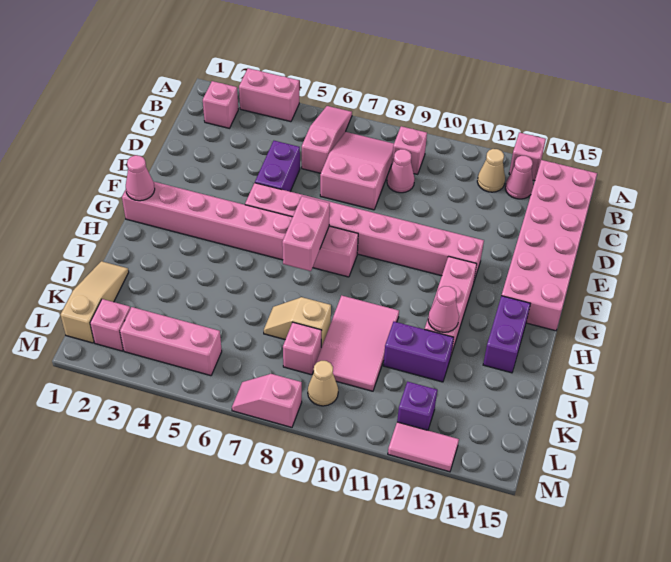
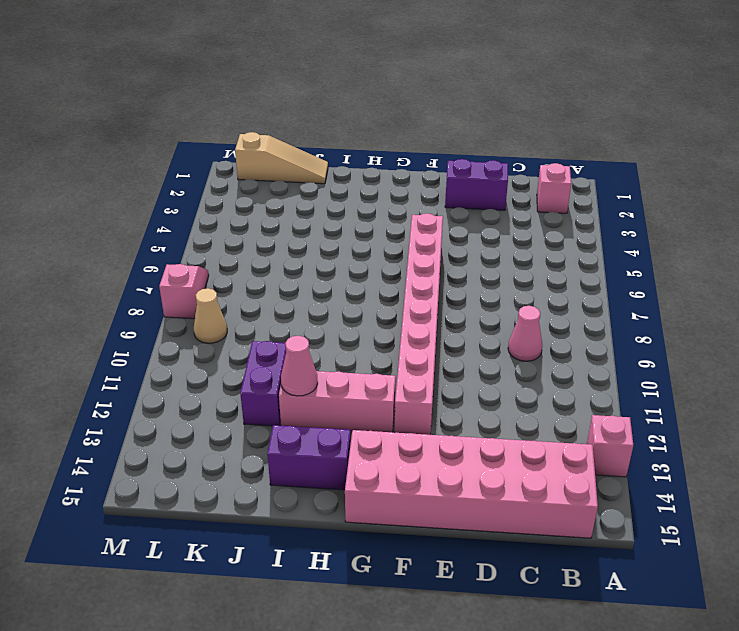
purple 1x2 brick [445,159,508,210] -> purple 1x2 brick moved to [255,141,300,191]
none -> pink 1x2 brick [239,68,299,122]
none -> pink 1x3 slope [302,106,352,173]
none -> pink 2x3 slope [320,132,394,210]

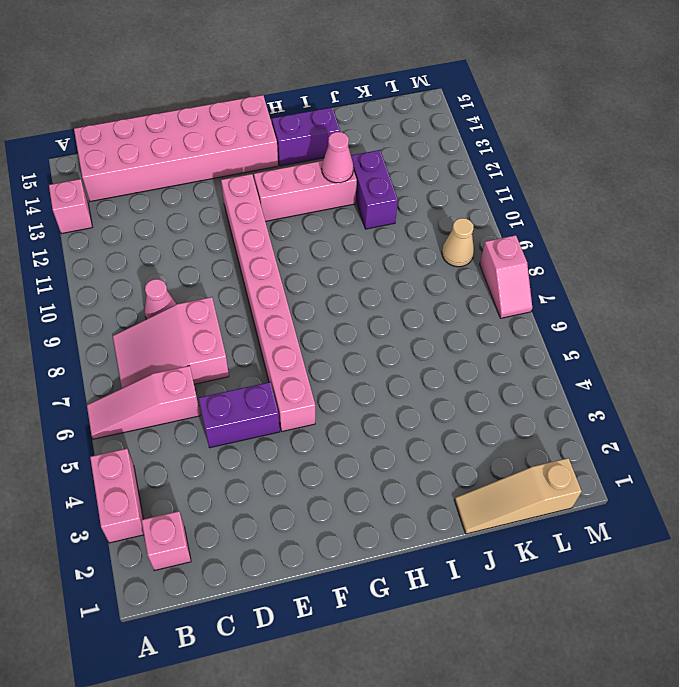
none -> pink 1x1 brick [392,126,427,174]
none -> tan 1x1 cone [477,149,505,192]
none -> pink 1x1 cone [505,156,533,199]

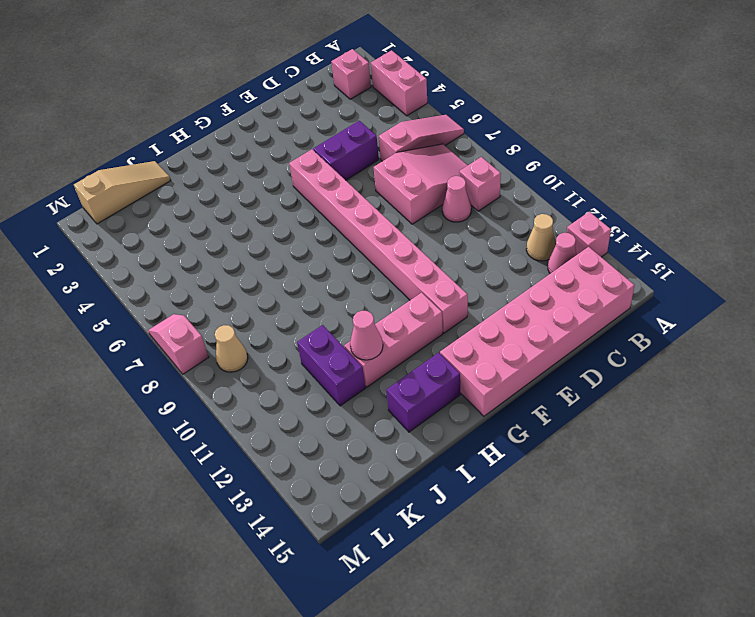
none -> pink 1x8 brick [122,182,358,277]
none -> pink 2x3 tile [316,295,399,391]
none -> tan 1x2 slope [264,297,331,347]

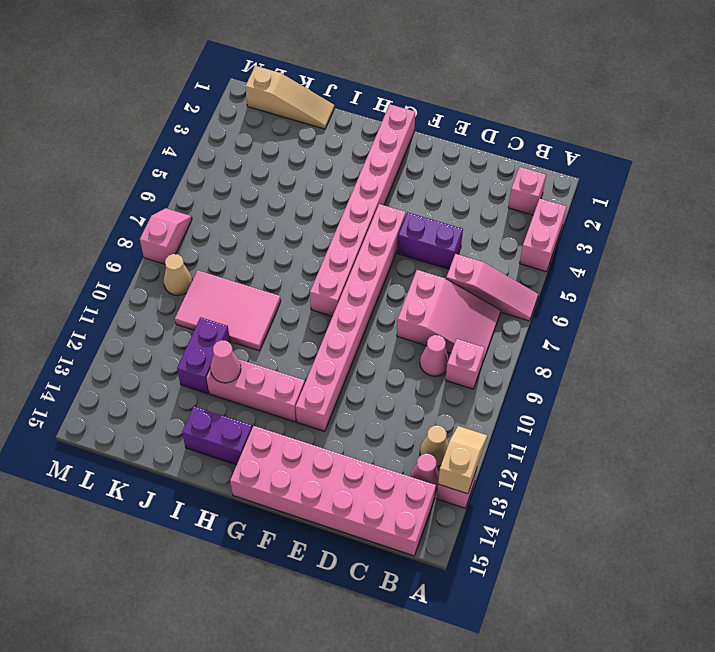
tan 1x2 slope [438,426,487,494] -> tan 1x2 slope moved to [264,297,331,347]
none -> pink 1x1 brick [283,322,321,375]
none -> pink 1x1 brick [90,299,130,351]
none -> pink 1x3 brick [120,307,222,376]

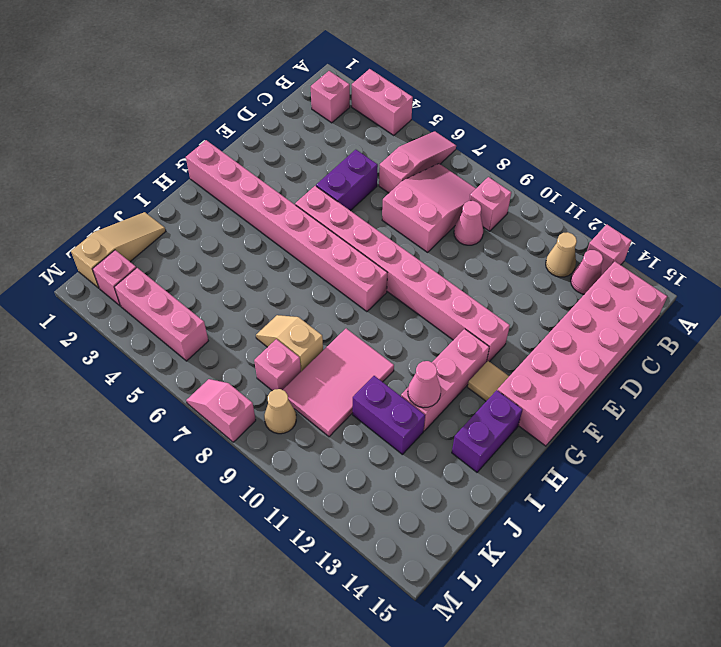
tan 1x1 tile [468,361,509,401] -> none
none -> purple 1x1 brick [397,382,437,430]
none -> pink 1x2 tile [388,422,459,472]
none -> pink 1x1 cone [126,155,155,201]

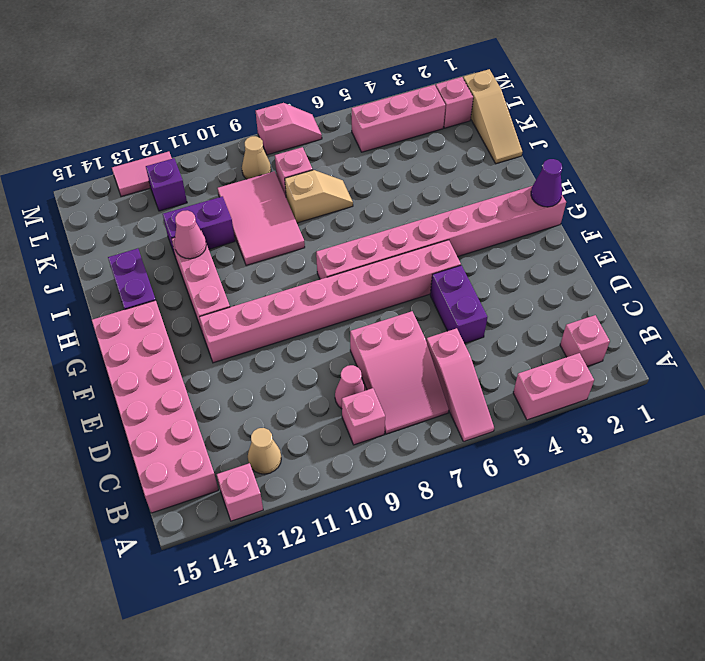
purple 1x1 cone [531,159,562,207] -> pink 1x1 cone [126,155,155,201]
none -> pink 1x1 cone [505,156,533,199]
none -> pink 1x2 brick [282,196,330,271]

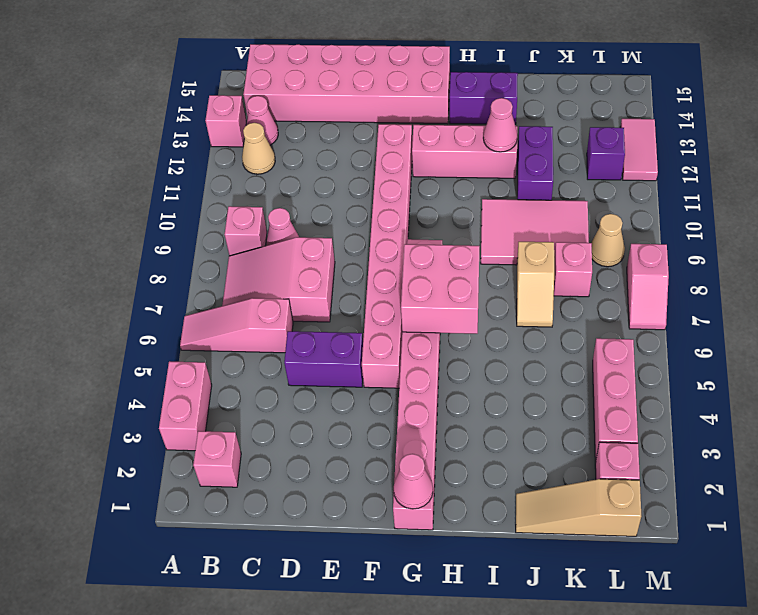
pink 2x2 brick [401,244,479,334] -> pink 1x2 brick [282,196,330,271]

